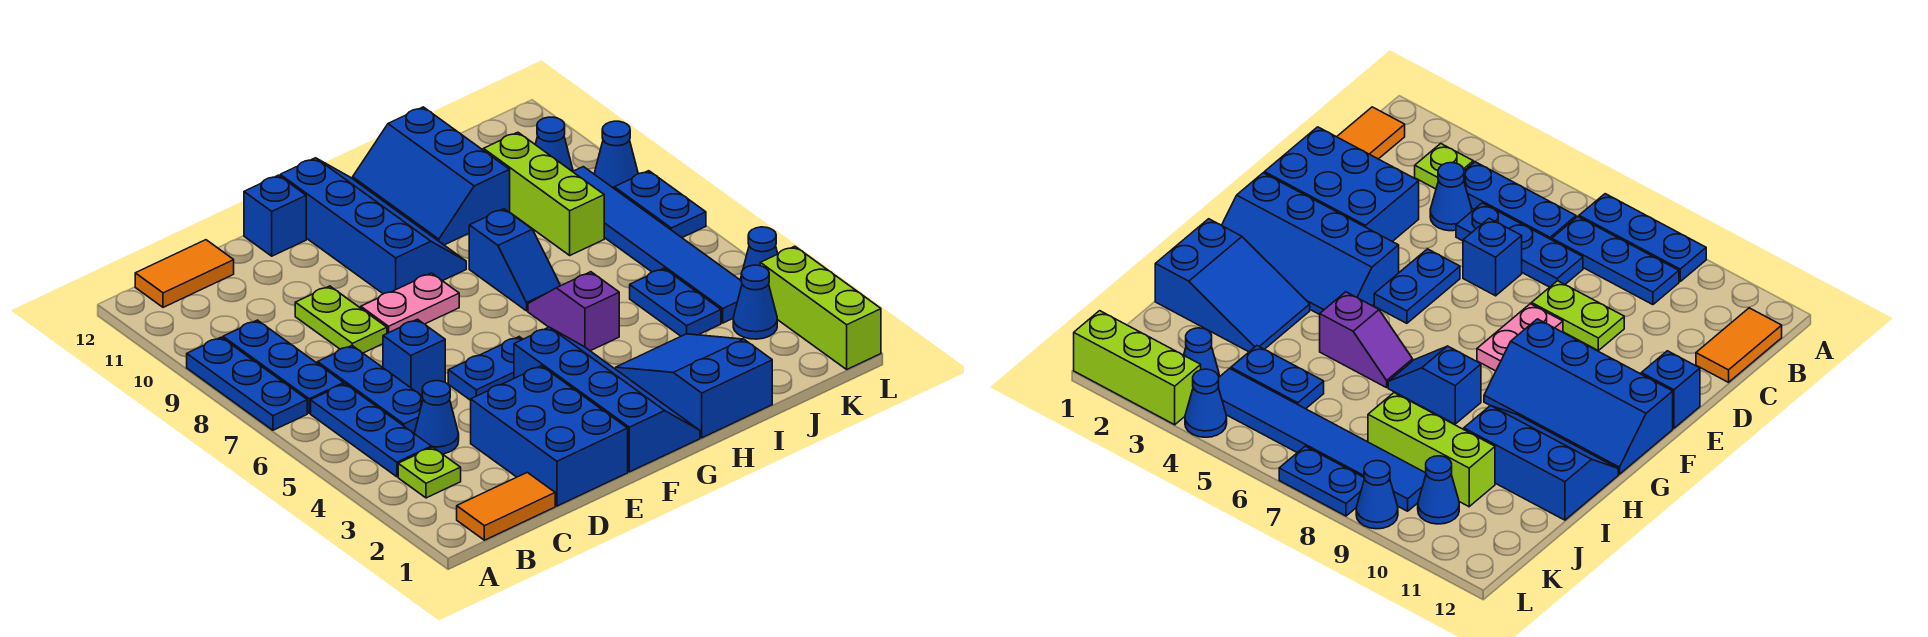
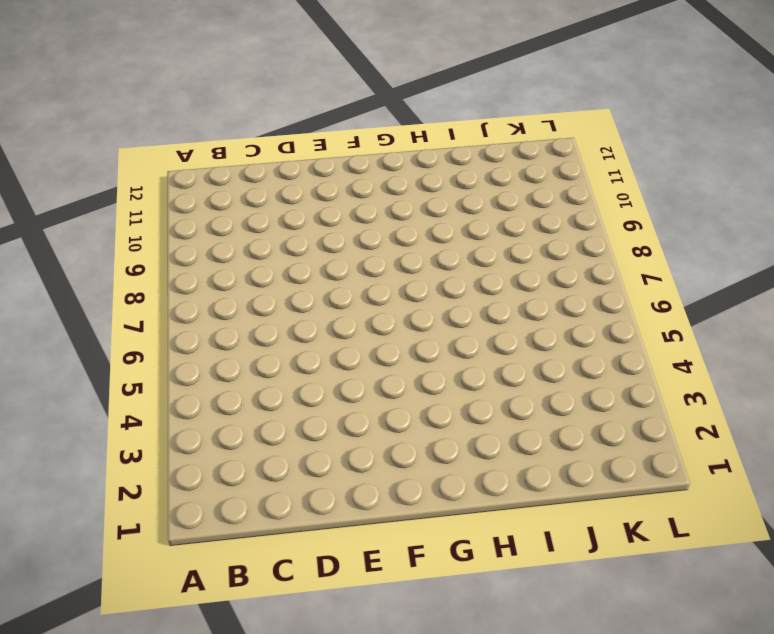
none -> blue 1x3 plate [187,337,307,430]
none -> orange 1x2 tile [457,472,555,540]
none -> lime 1x1 plate [398,447,461,498]

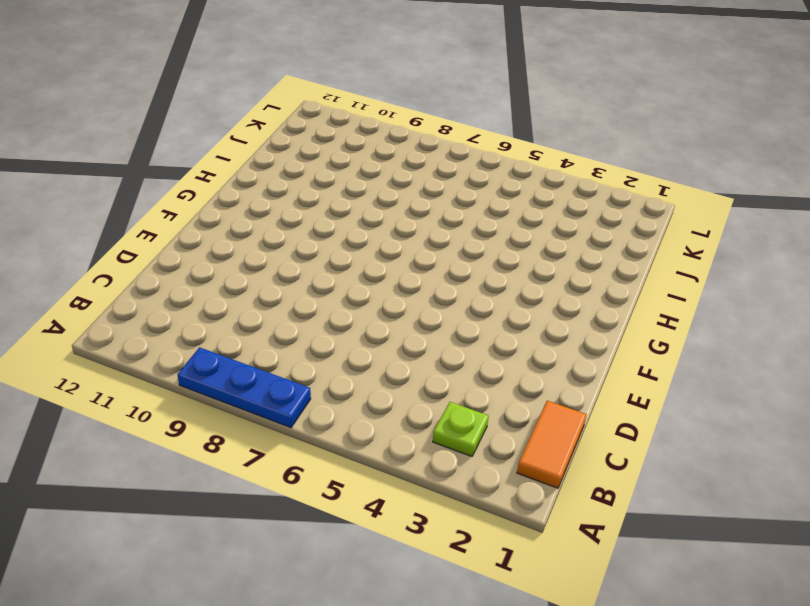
none -> blue 1x3 plate [311,384,431,477]
none -> blue 1x3 plate [223,320,344,413]
none -> orange 1x2 tile [135,240,234,307]

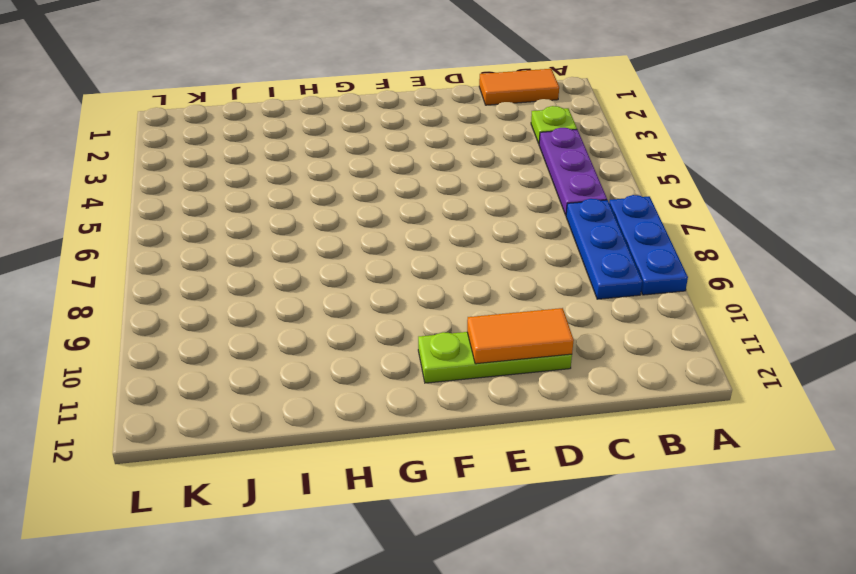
purple 1x3 plate [539,128,607,215] -> blue 1x3 plate [311,384,431,477]
lime 1x3 plate [418,332,572,383] -> blue 2x4 slope [280,158,466,294]
orange 1x2 tile [467,308,574,364] -> orange 1x2 tile moved to [135,240,234,307]
none -> blue 1x1 cone [415,381,459,454]
none -> blue 1x3 plate [318,346,423,434]
none -> blue 2x3 brick [471,366,628,506]

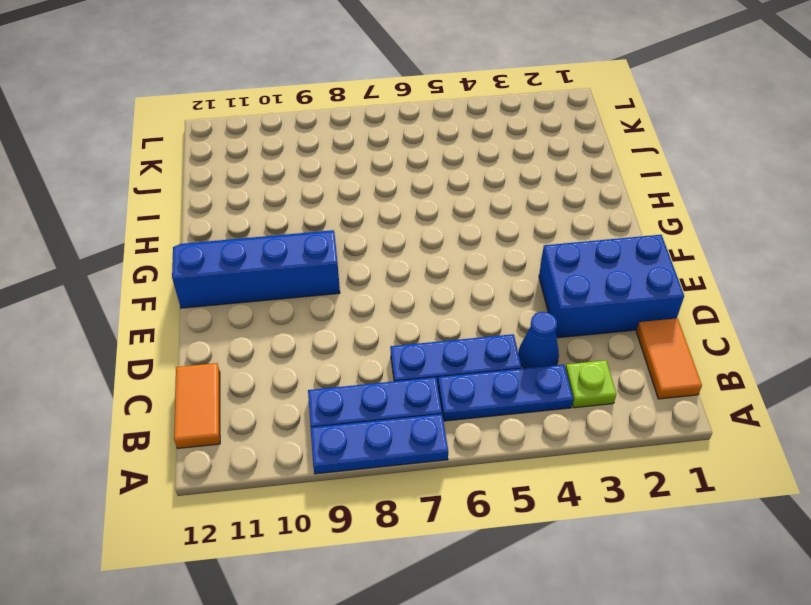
none -> blue 1x1 brick [383,319,445,395]
none -> lime 1x2 plate [295,286,387,353]
none -> blue 1x2 plate [448,337,523,400]

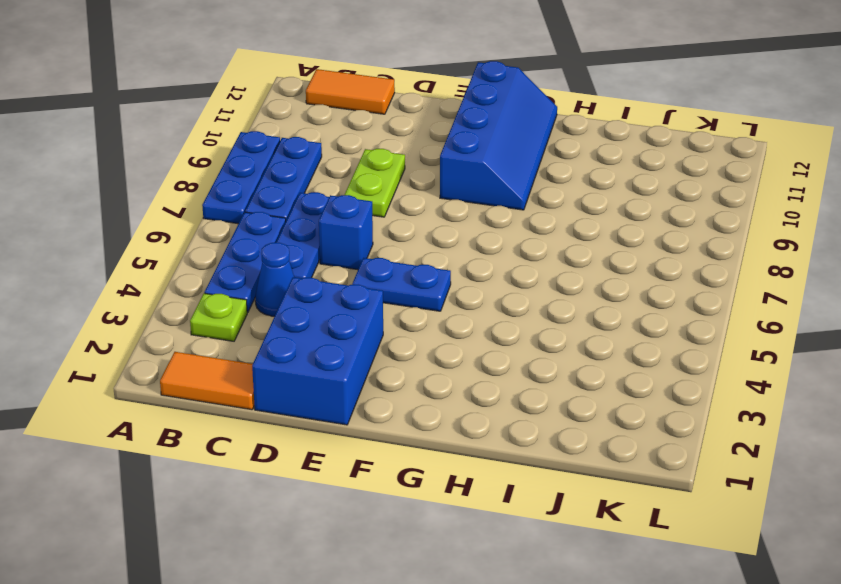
none -> pink 1x2 plate [361,273,459,333]
none -> blue 1x1 brick [244,175,306,256]
none -> blue 2x4 slope [514,327,700,472]

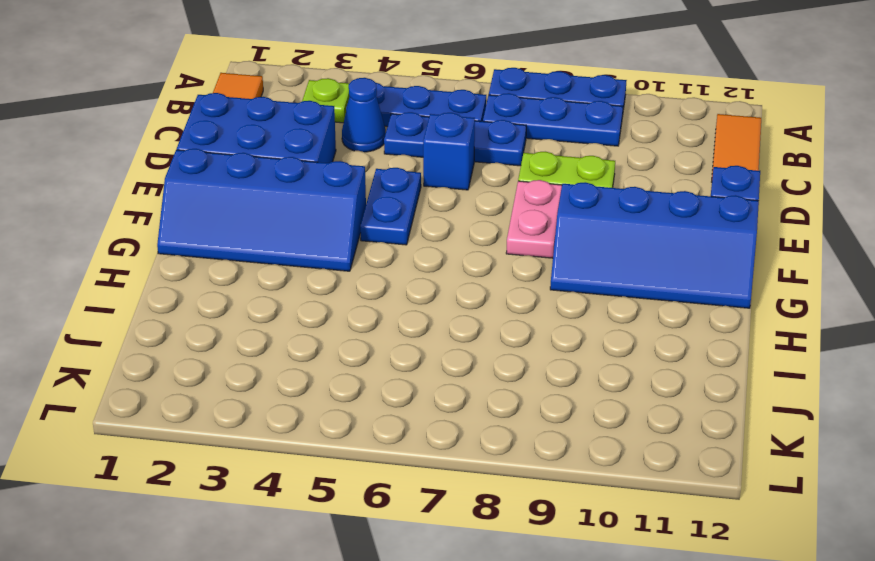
none -> blue 2x3 slope [616,334,772,438]
none -> purple 1x2 slope [528,272,619,351]
none -> blue 1x2 slope [469,209,560,311]

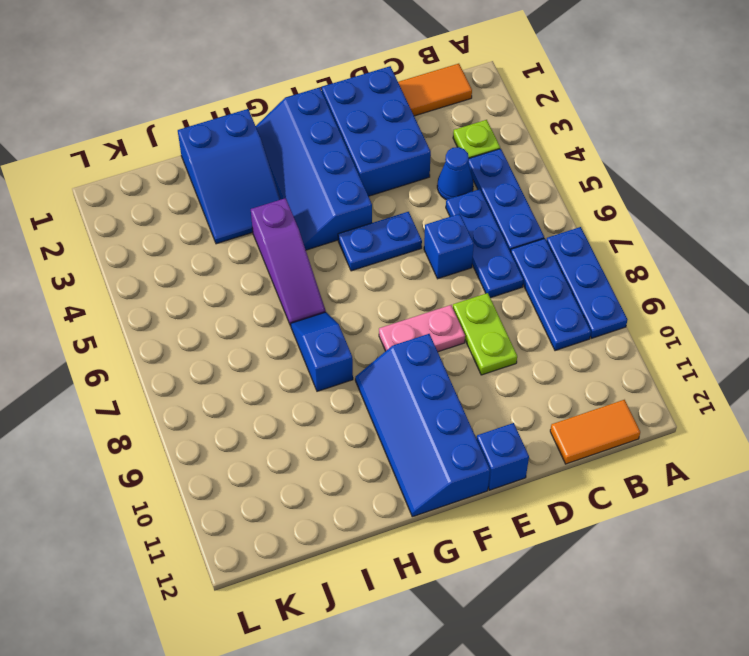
purple 1x3 slope [251,198,326,326] -> purple 1x2 slope [528,272,619,351]
none -> blue 2x3 slope [353,107,510,245]
none -> blue 1x2 plate [630,268,721,336]
none -> lime 1x3 brick [483,132,604,255]

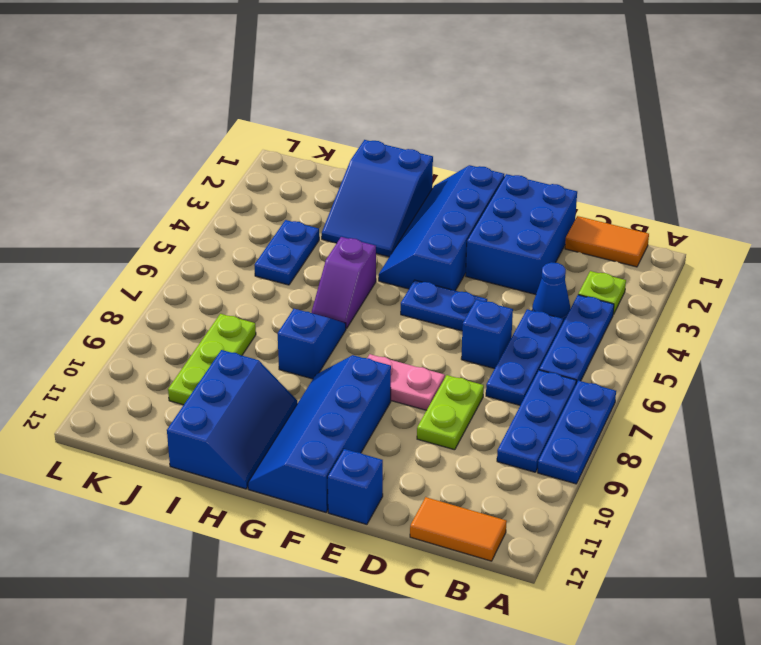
lime 1x3 plate [168,314,256,405] -> lime 1x3 brick [483,132,604,255]
none -> blue 1x1 cone [733,265,777,339]
none -> blue 1x6 tile [573,167,742,323]
none -> blue 1x1 cone [535,117,573,172]

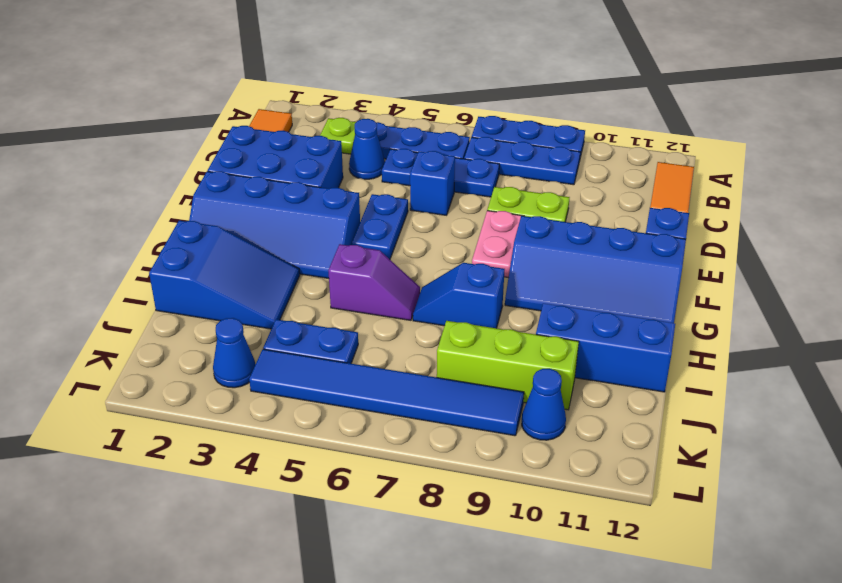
none -> lime 1x3 brick [760,246,881,369]
none -> blue 1x1 cone [743,227,778,269]
none -> blue 1x2 plate [614,171,706,238]

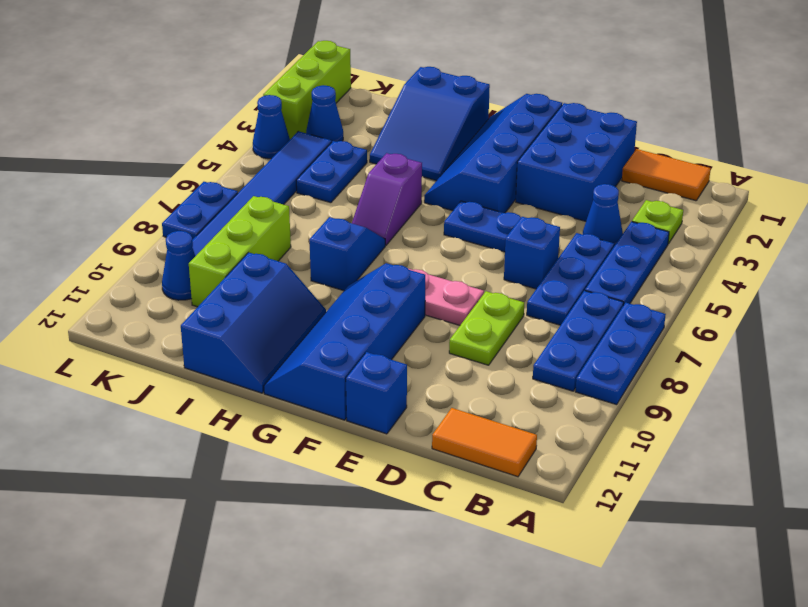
none -> blue 1x1 cone [594,121,638,188]

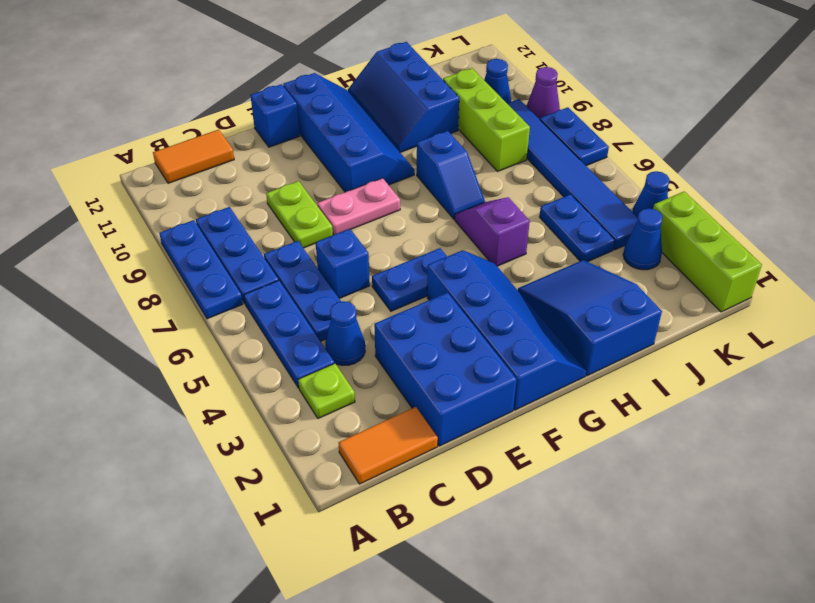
purple 1x1 cone [527,67,560,119] -> blue 1x1 cone [594,121,638,188]

